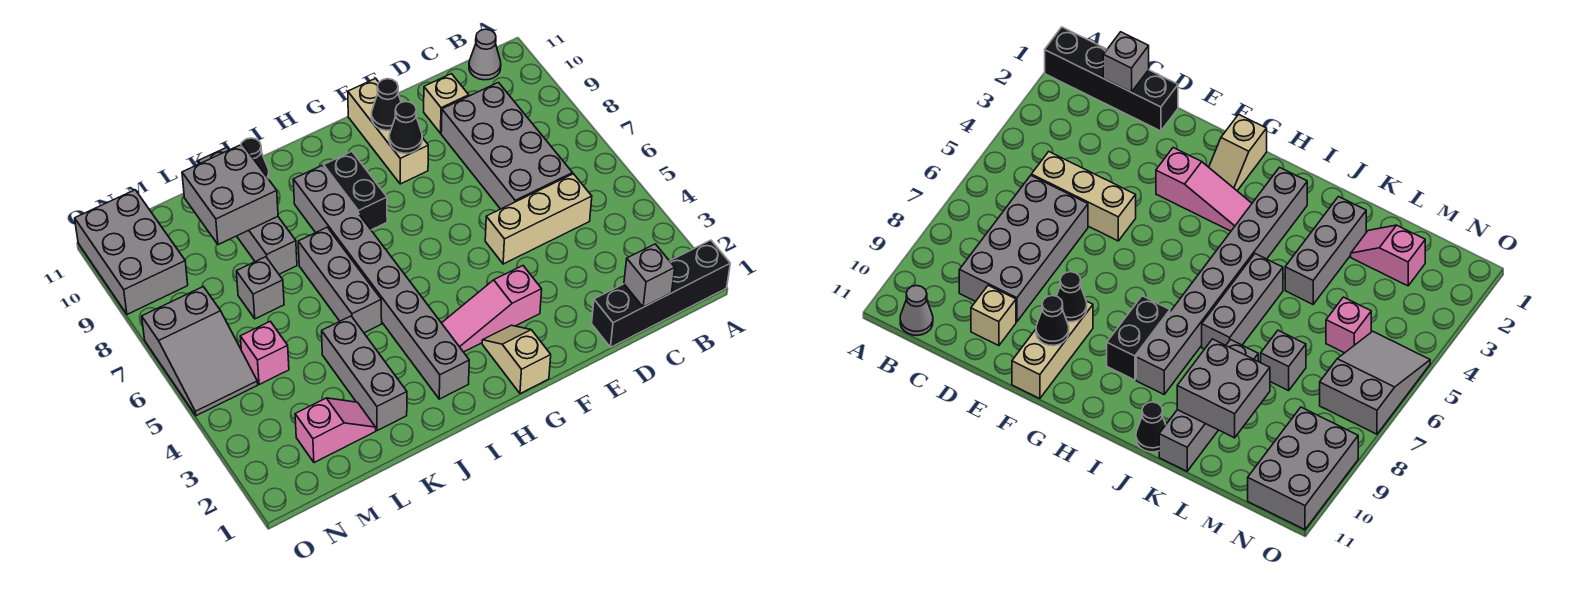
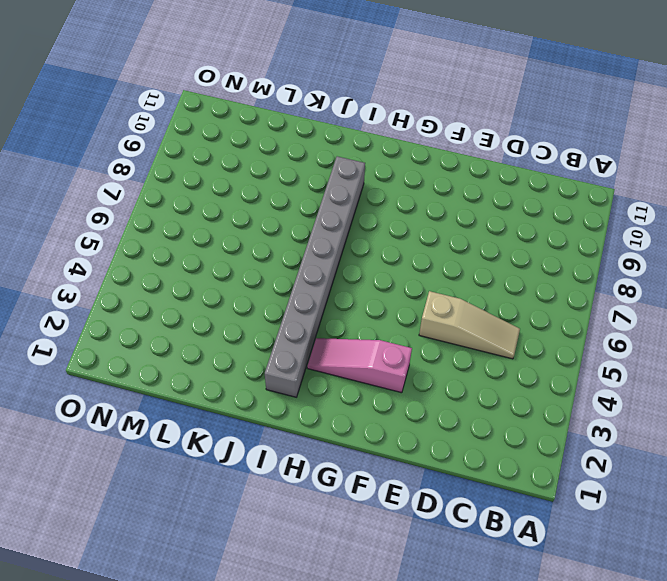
tan 1x3 slope [419,291,520,359] -> tan 1x3 brick [485,174,592,264]
none -> black 1x4 brick [592,240,730,347]
none -> grey 1x1 cone [469,29,501,80]
none -> grey 2x4 brick [441,82,573,209]

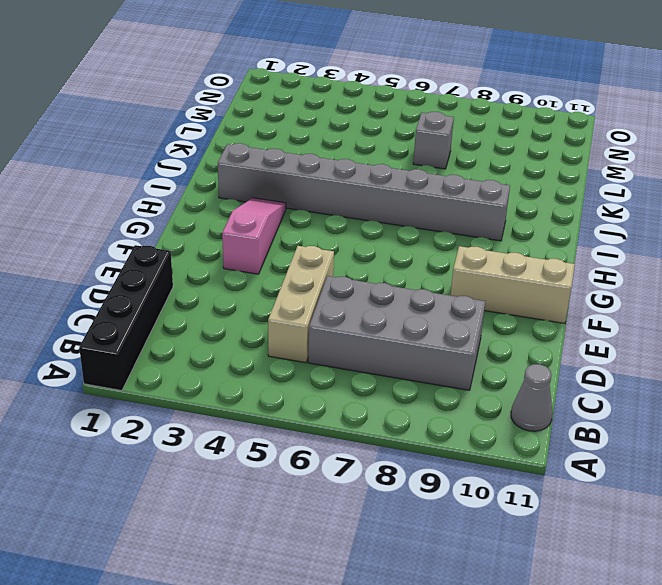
none -> tan 1x1 brick [424,74,469,133]
none -> tan 1x2 slope [482,325,551,394]
none -> black 1x2 brick [324,152,387,230]

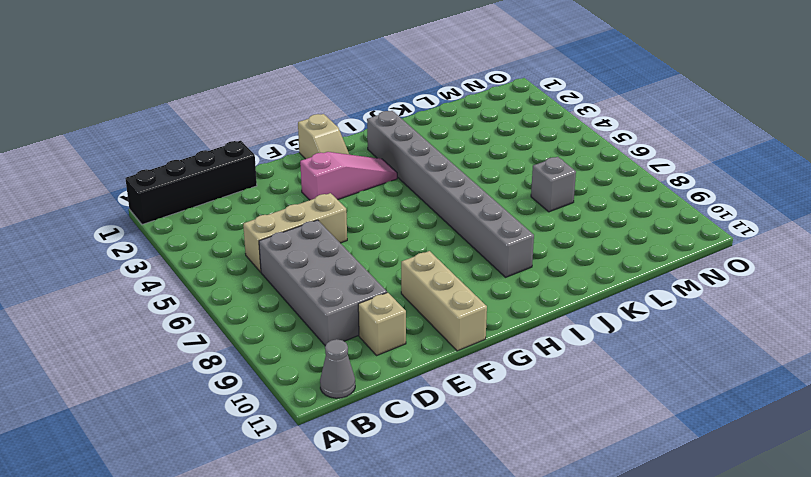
none -> black 1x2 brick [324,152,387,230]
none -> grey 1x3 brick [298,227,382,333]
none -> black 1x1 cone [241,138,269,179]

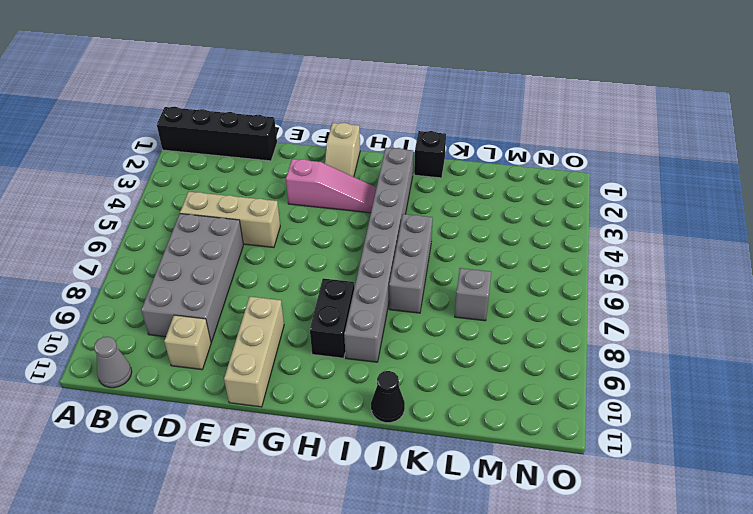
black 1x1 brick [414,131,446,178] -> none
none -> grey 1x3 brick [322,316,407,431]
none -> grey 1x4 brick [198,147,297,274]
none -> pink 1x2 slope [295,398,376,463]

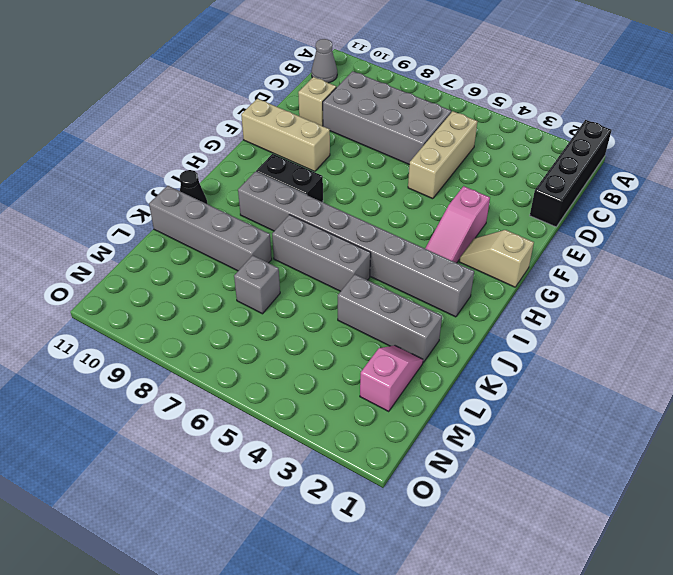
none -> pink 1x1 brick [240,321,289,385]
none -> grey 2x3 slope [142,287,258,416]
none -> grey 2x3 brick [75,190,188,314]

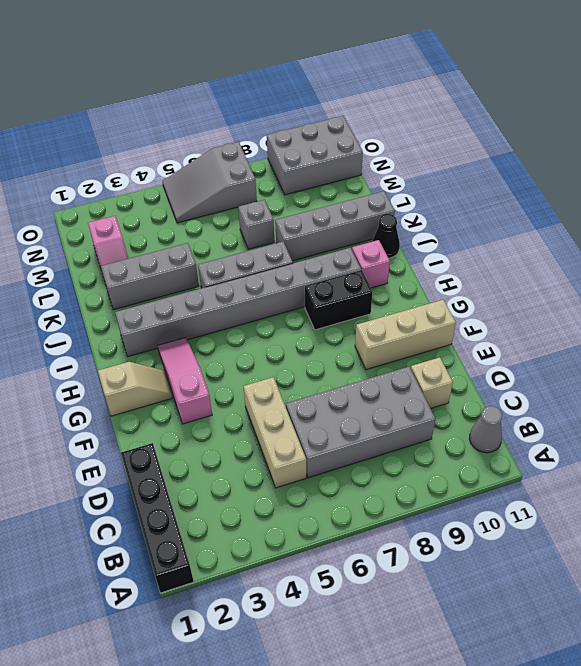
pink 1x1 brick [352,240,390,288] -> pink 1x1 brick moved to [240,321,289,385]
none -> grey 1x1 brick [624,244,675,307]
none -> black 1x1 cone [389,102,422,153]
none -> black 1x1 cone [372,79,401,130]

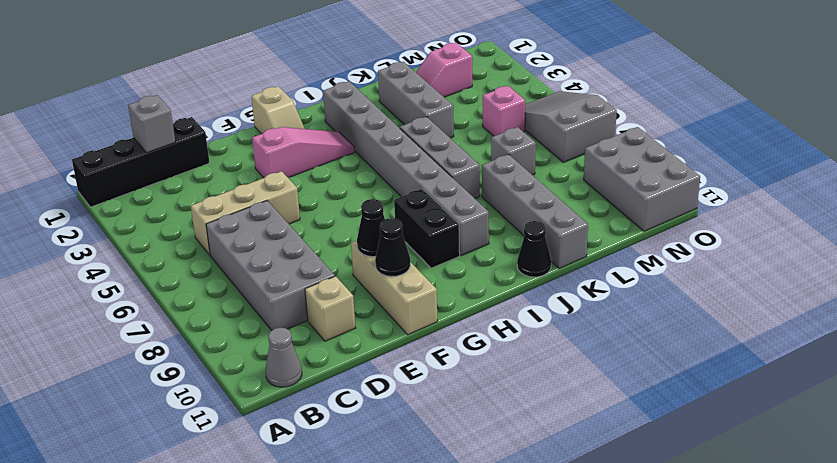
none -> grey 2x2 brick [182,144,278,245]

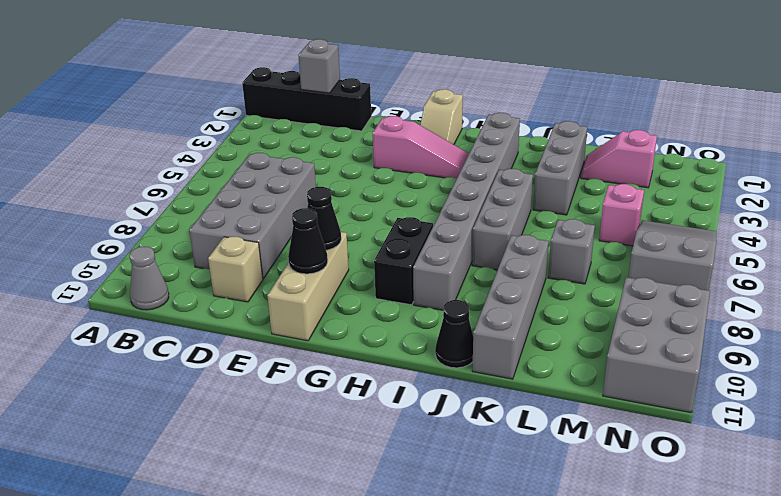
none -> tan 1x3 brick [485,174,592,264]
none -> grey 2x2 brick [182,144,278,245]

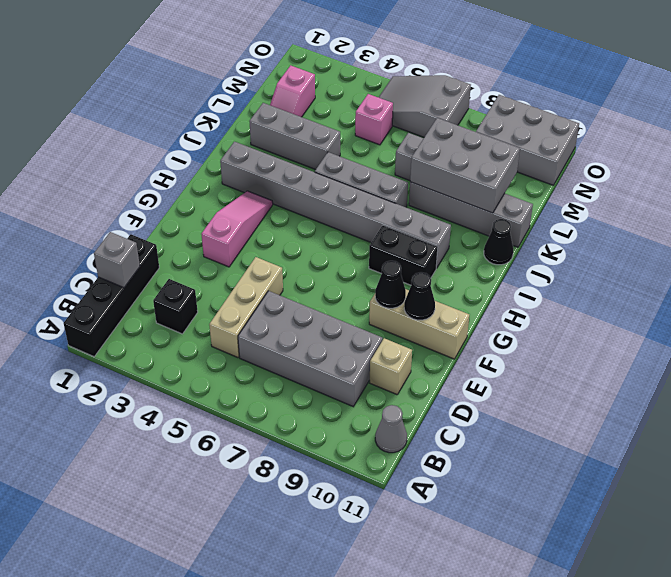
black 1x1 brick [153,279,198,334] -> none
grey 2x3 brick [410,118,520,213] -> grey 2x2 brick [182,144,278,245]
none -> tan 1x2 slope [482,325,551,394]

